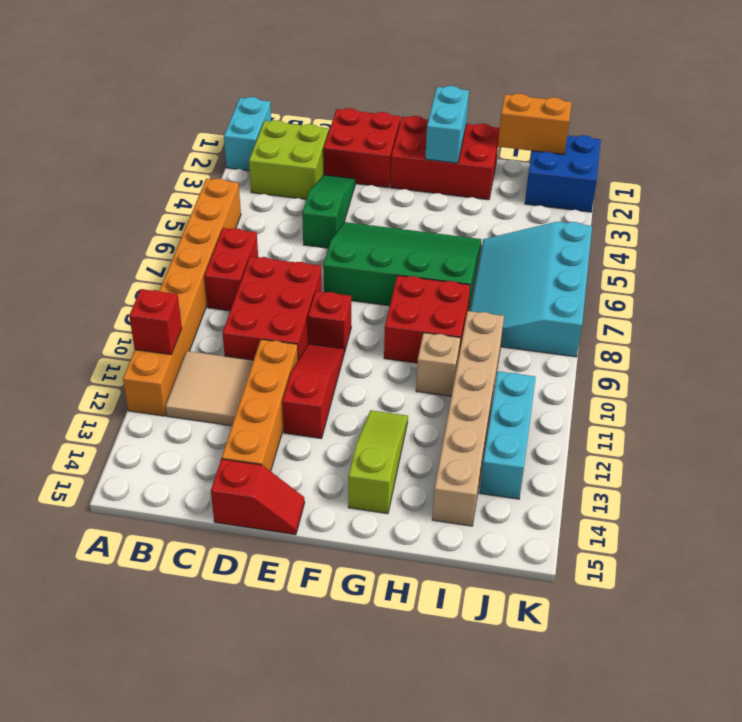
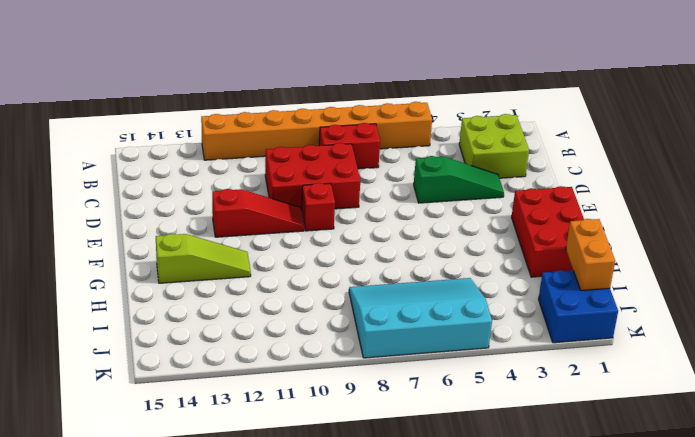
none -> cyan 1x2 brick [224,97,271,171]
none -> tan 2x2 tile [165,351,254,426]
none -> red 2x2 brick [324,108,400,188]

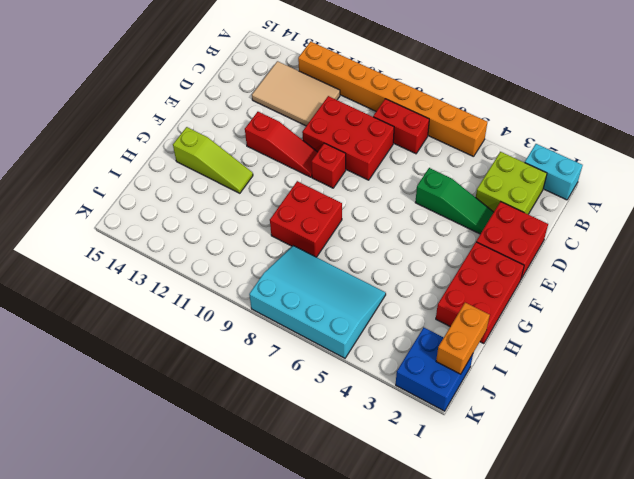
tan 2x3 tile [252,61,340,126] -> tan 2x2 tile [165,351,254,426]
none -> orange 1x4 brick [222,339,298,471]
none -> red 1x2 slope [211,459,305,535]
none -> green 3x4 slope [323,222,481,311]

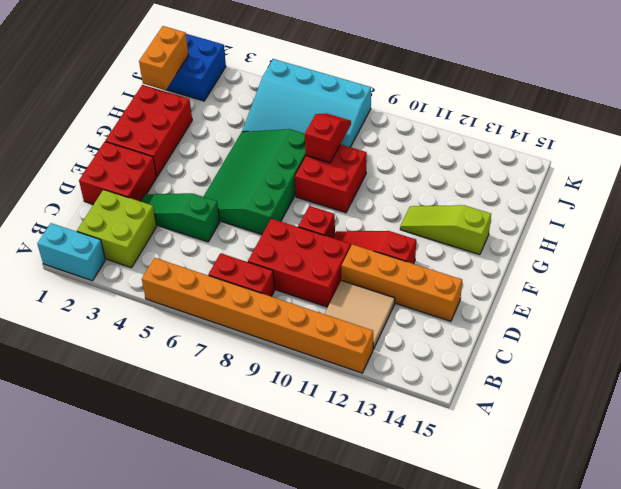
red 1x2 slope [305,113,351,163] -> red 1x2 slope moved to [211,459,305,535]
none -> tan 1x1 brick [416,333,460,396]
none -> tan 1x6 brick [432,311,504,526]
none -> cyan 1x3 brick [480,371,536,499]

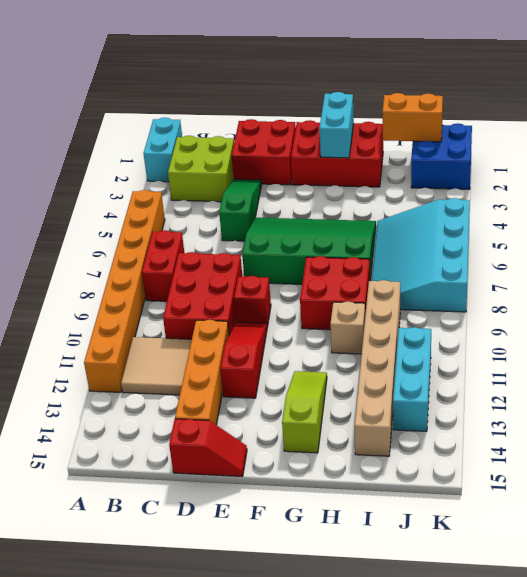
none -> red 1x1 brick [129,289,182,355]

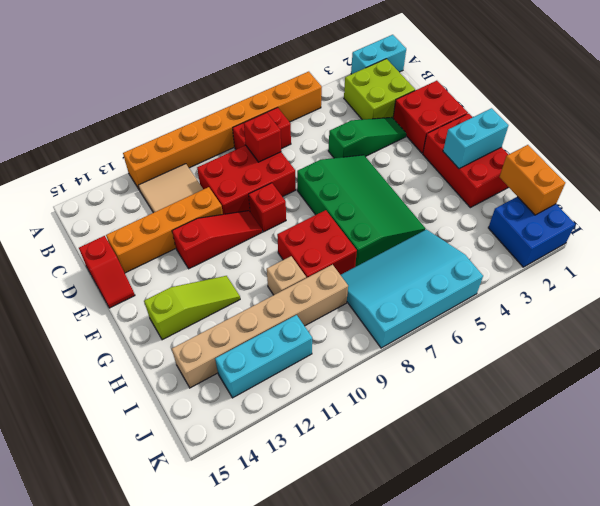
red 1x1 brick [244,113,281,162] -> red 1x1 brick moved to [129,289,182,355]

